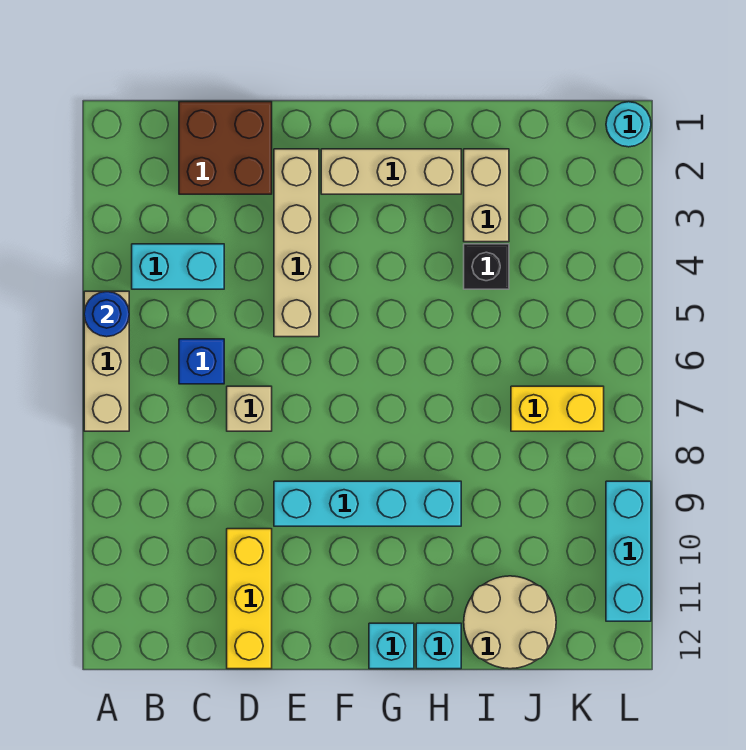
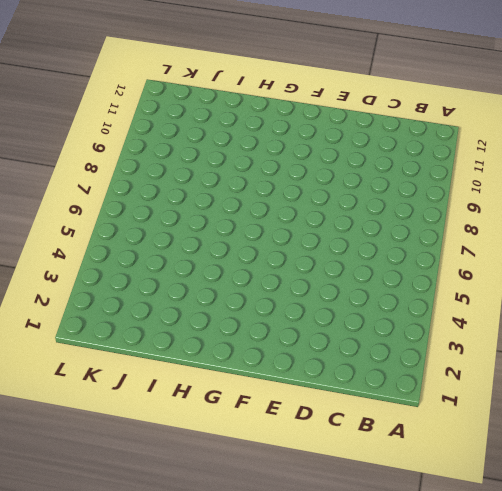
none -> tan 1x3 brick [84,291,129,431]
none -> cyan 1x2 brick [132,244,224,289]
none -> brown 2x2 brick [179,102,272,194]

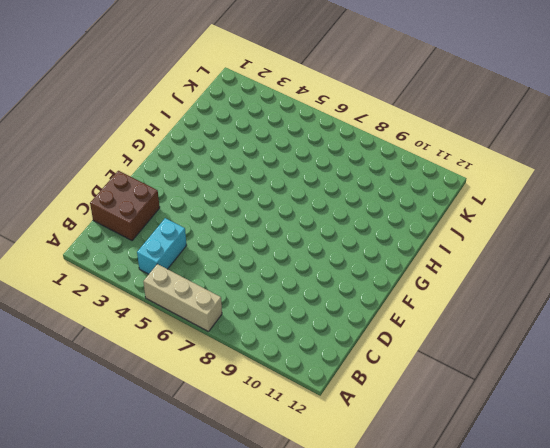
none -> blue 1x1 brick [179,339,224,384]
none -> tan 1x1 brick [227,386,272,431]
none -> yellow 1x3 brick [227,529,272,669]

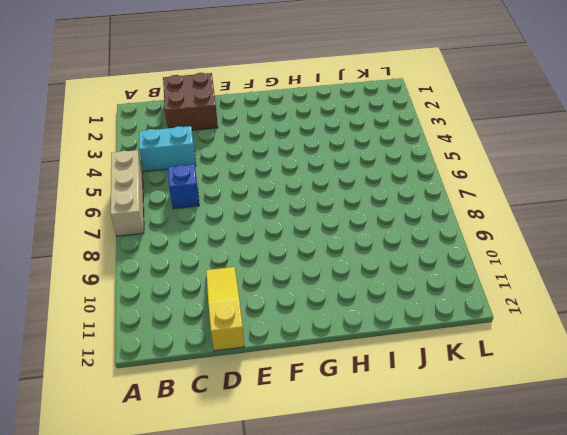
yellow 1x3 slope [206,267,244,351] -> yellow 1x3 brick [227,529,272,669]
none -> tan 1x1 brick [227,386,272,431]
none -> tan 1x4 brick [274,149,319,337]
none -> cyan 1x4 brick [274,481,461,526]

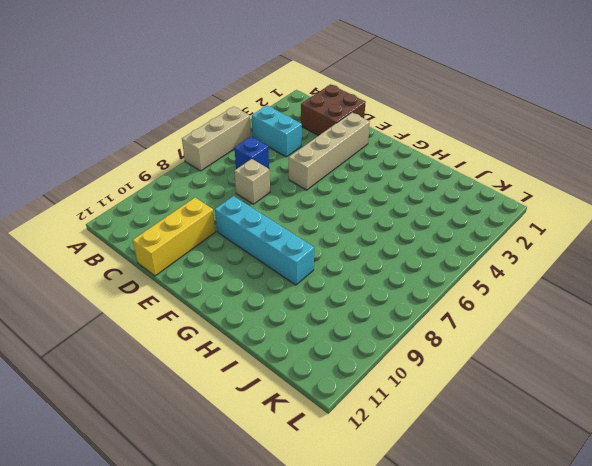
none -> tan 1x3 brick [321,149,461,194]
none -> cyan 1x1 brick [369,623,414,669]
none -> cyan 1x1 brick [416,623,461,669]

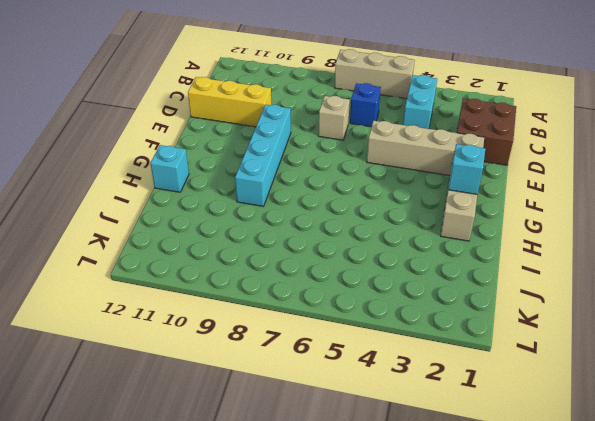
cyan 1x1 brick [448,144,485,194] -> cyan 1x1 brick moved to [369,623,414,669]
none -> tan 1x2 brick [464,149,509,242]
none -> black 1x1 brick [464,244,509,289]
none -> tan 2x2 round brick [464,576,556,669]

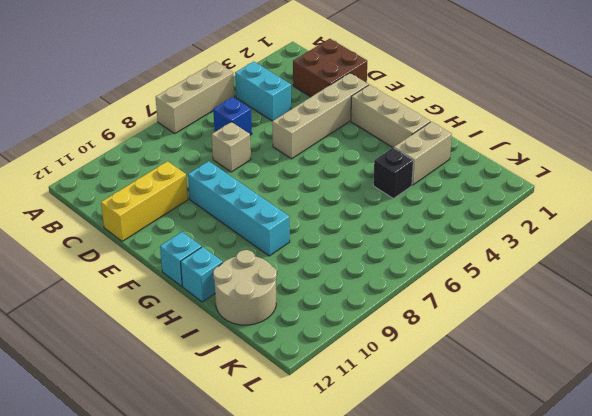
none -> yellow 1x2 brick [511,386,604,431]
none -> cyan 1x1 round brick [606,102,651,147]
none -> cyan 1x3 brick [606,481,651,621]

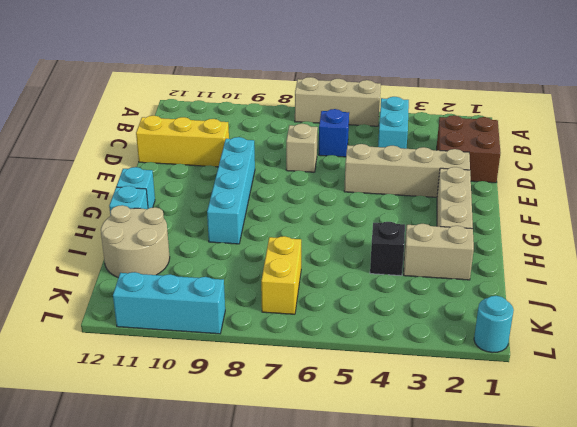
none -> blue 1x1 round brick [84,291,129,337]

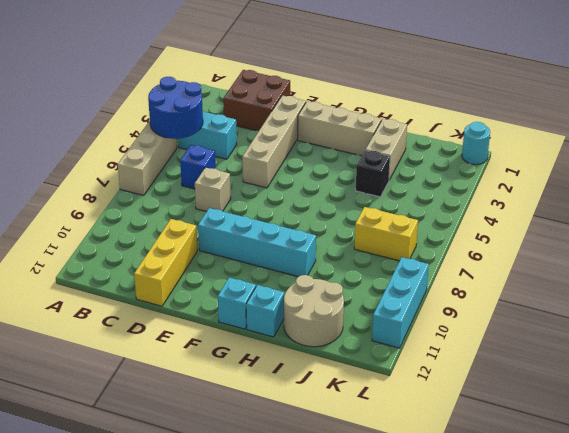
blue 2x2 round brick [148,77,203,139] -> blue 1x1 round brick [84,291,129,337]

